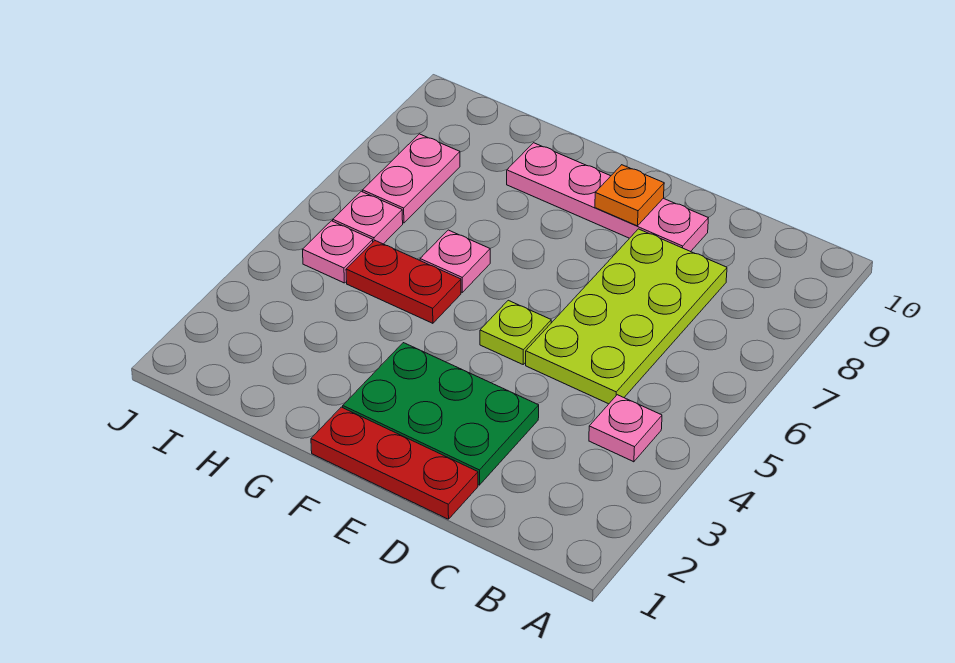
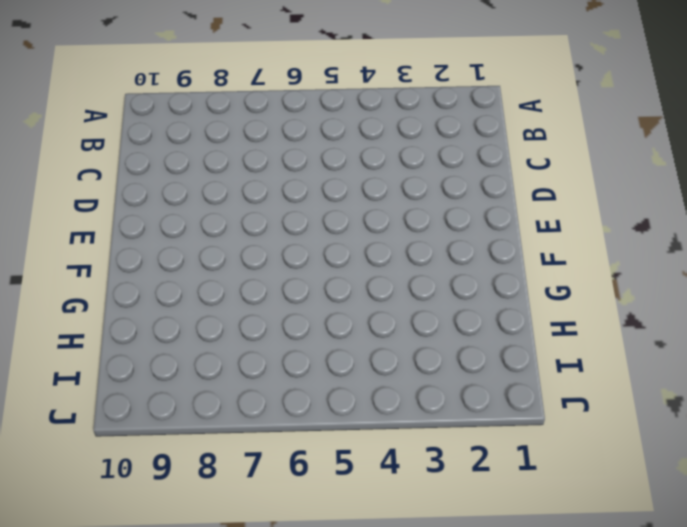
none -> pink 1x1 plate [589,395,662,462]
none -> lime 2x4 plate [526,229,727,404]
none -> red 1x3 plate [311,407,478,519]

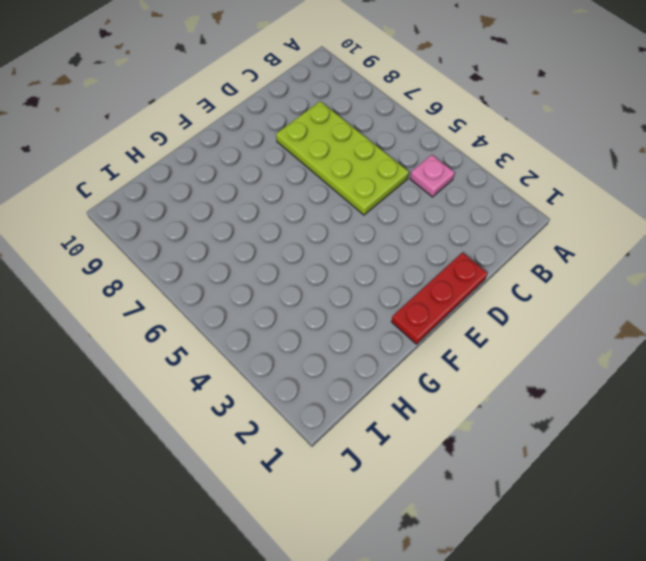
none -> green 2x3 plate [343,343,539,485]
none -> pink 1x4 plate [507,143,708,252]
none -> lime 1x1 plate [480,300,551,364]

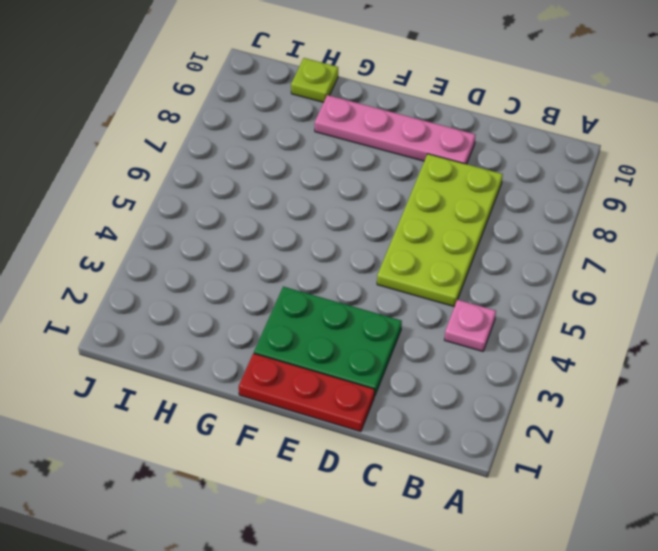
lime 1x1 plate [291,58,338,102] -> lime 1x1 plate moved to [480,300,551,364]
none -> red 1x2 plate [346,241,461,323]
none -> pink 1x1 plate [420,230,490,292]
none -> pink 1x1 plate [302,221,373,283]

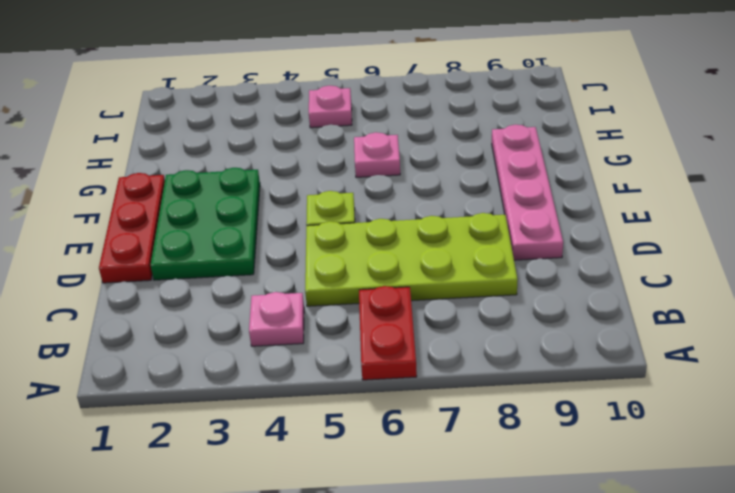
red 1x2 plate [359,286,417,380] -> red 1x2 plate moved to [346,241,461,323]
none -> pink 1x1 plate [333,191,403,244]
none -> pink 1x2 plate [363,134,460,223]
none -> orange 1x1 plate [595,165,664,226]

